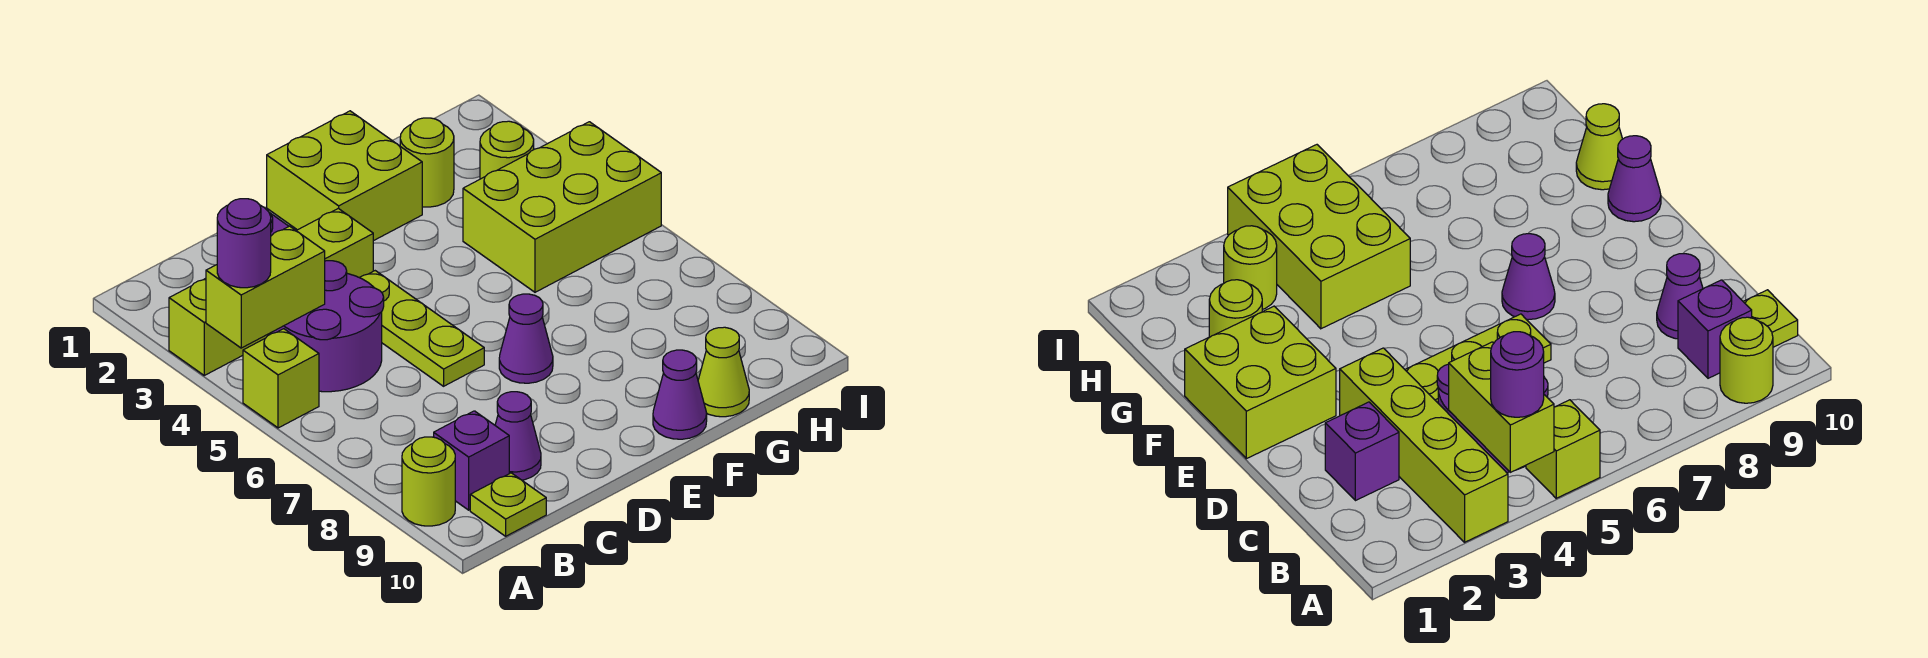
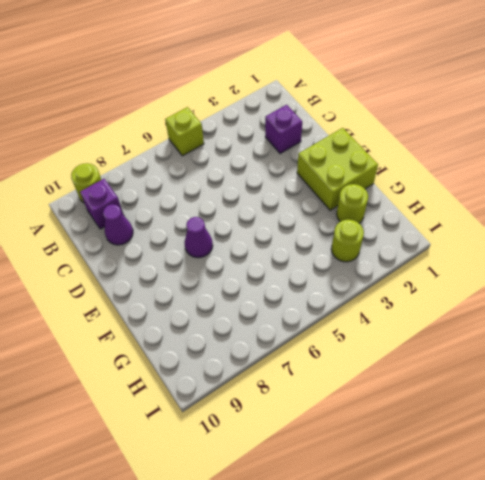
none -> lime 1x4 brick [169,208,373,375]
none -> purple 2x2 round brick [272,261,384,392]
none -> lime 1x1 plate [470,473,546,536]

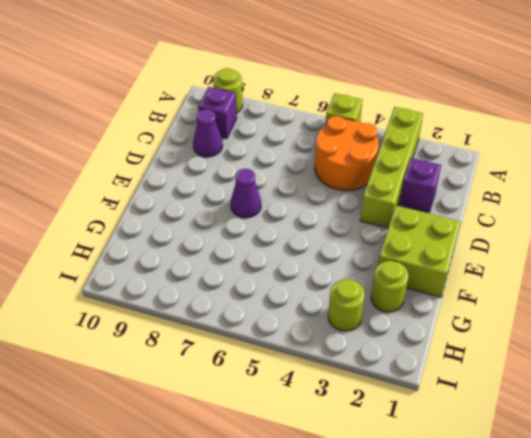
orange 2x2 round brick [315,116,379,191] -> purple 2x2 round brick [272,261,384,392]
none -> lime 1x1 plate [470,473,546,536]
none -> lime 1x3 plate [360,271,484,386]
none -> purple 1x1 cone [653,350,707,439]

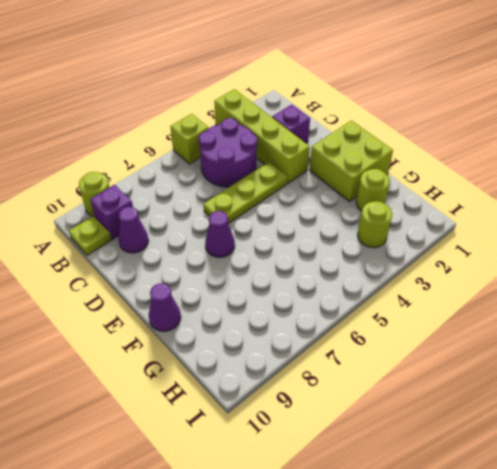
none -> lime 2x3 brick [463,122,661,292]
none -> lime 1x1 cone [698,327,749,417]
none -> lime 1x2 brick [206,226,325,348]

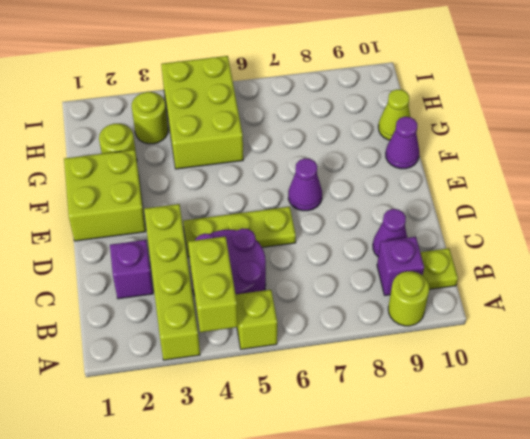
none -> purple 1x1 round brick [217,199,271,288]

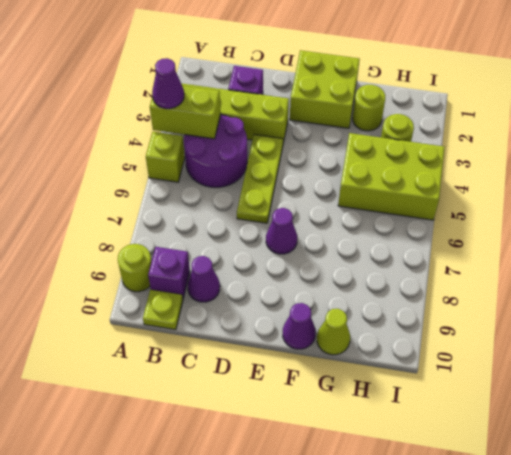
purple 1x1 cone [152,58,184,109] -> purple 1x1 round brick [217,199,271,288]

